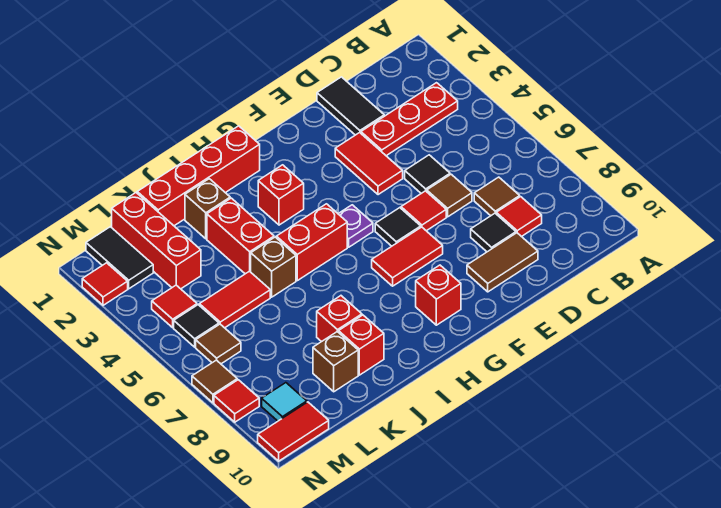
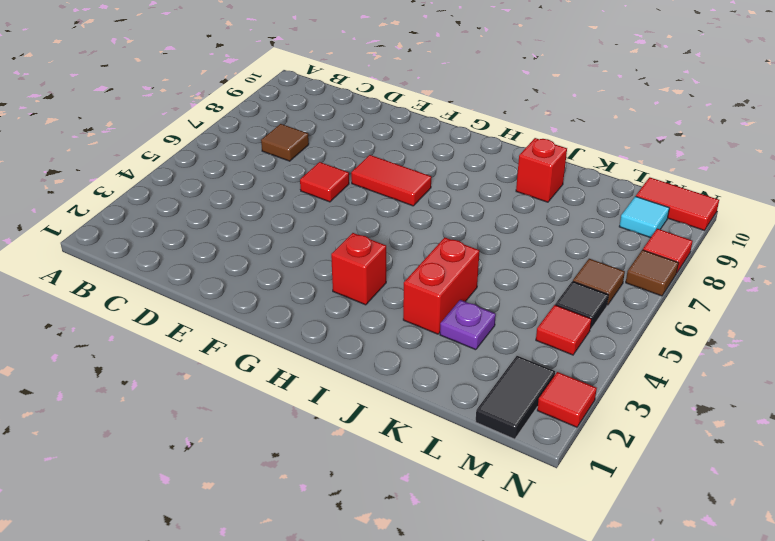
purple 1x1 plate [440,300,496,350] -> purple 1x1 plate moved to [339,205,373,247]
none -> red 1x3 plate [361,83,458,156]
none -> red 1x1 tile [496,197,542,237]
none -> black 1x2 tile [317,77,384,135]
none -> black 1x1 tile [405,155,450,193]

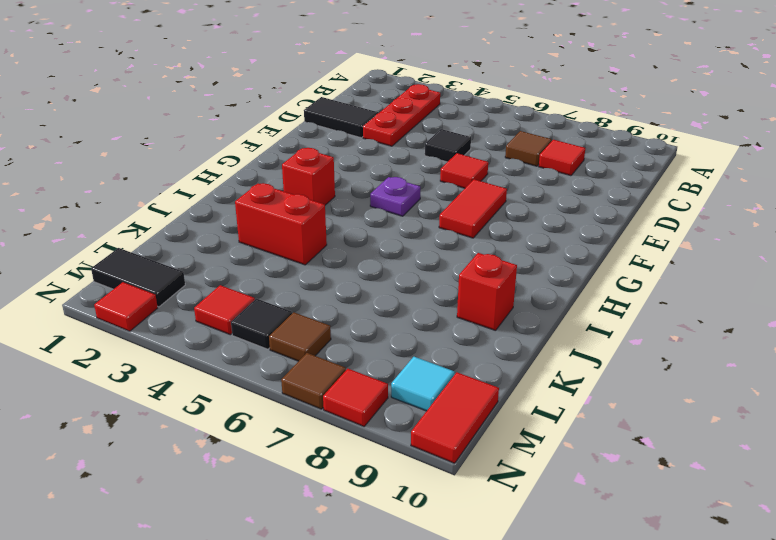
none -> brown 1x1 tile [427,174,472,217]
none -> black 1x1 tile [471,213,516,252]
none -> brown 1x2 tile [467,233,538,292]
none -> red 1x2 tile [335,133,403,195]

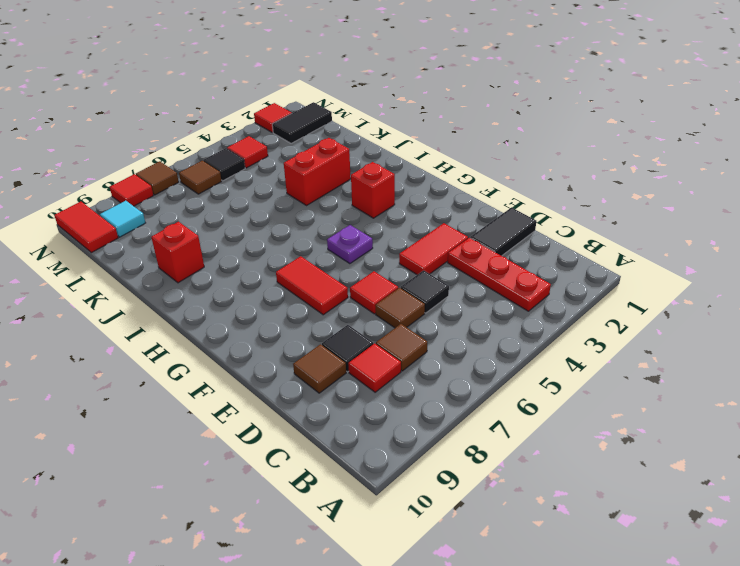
brown 1x1 tile [293,344,346,393] -> brown 1x2 tile [467,233,538,292]
none -> black 1x1 tile [375,208,421,246]
none -> red 1x1 brick [416,265,461,325]
none -> red 1x4 brick [137,126,260,226]
none -> red 1x2 brick [276,204,347,281]

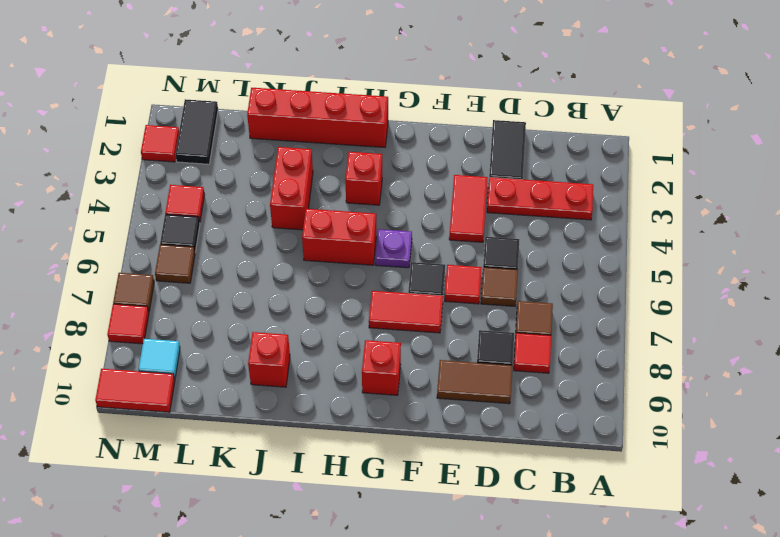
none -> brown 1x1 brick [185,179,230,239]
none -> brown 1x1 brick [251,237,296,297]
none -> red 1x1 brick [317,296,362,342]
none -> red 1x2 tile [199,271,270,328]

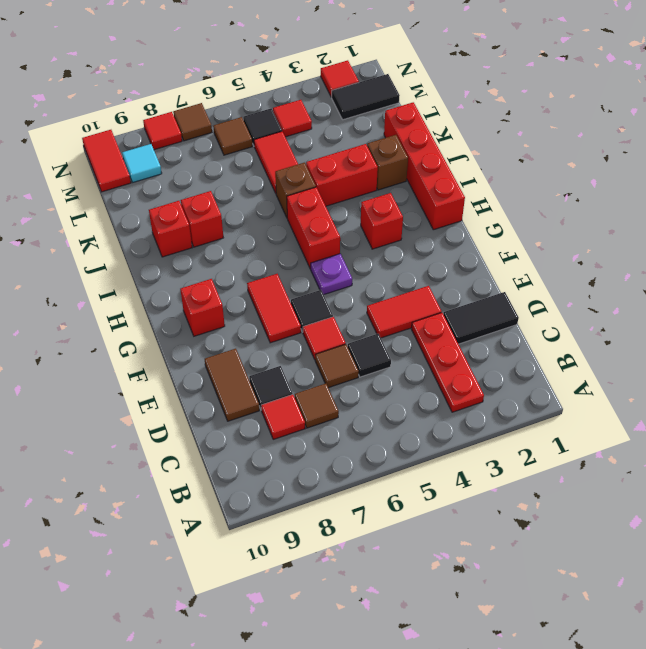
none -> brown 1x1 brick [313,332,358,392]
none -> red 1x3 brick [112,193,201,289]

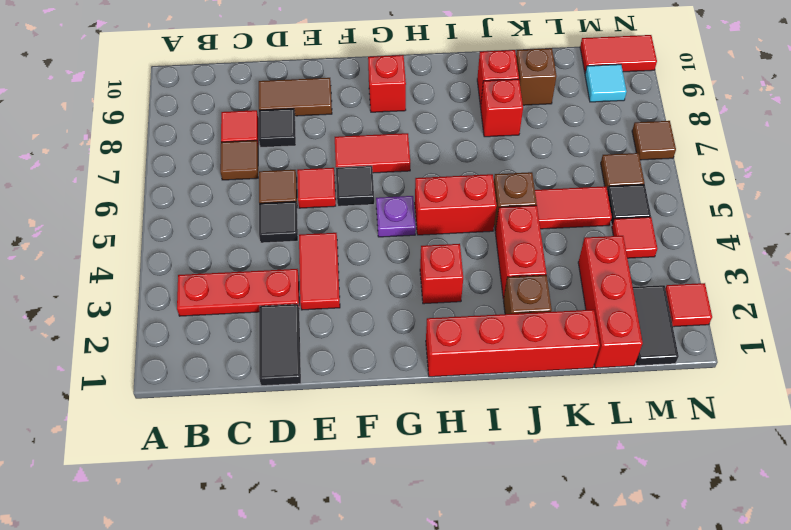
none -> red 1x1 tile [214,380,259,422]

